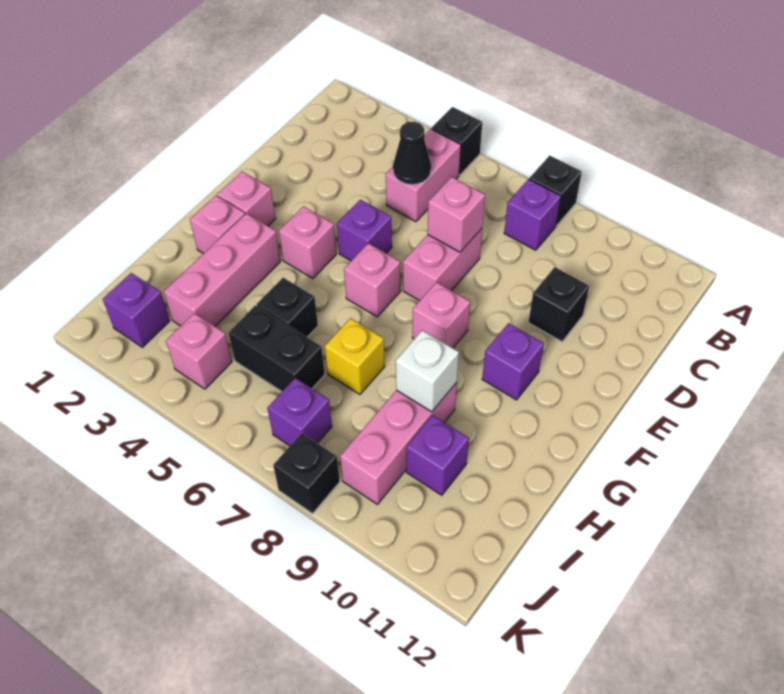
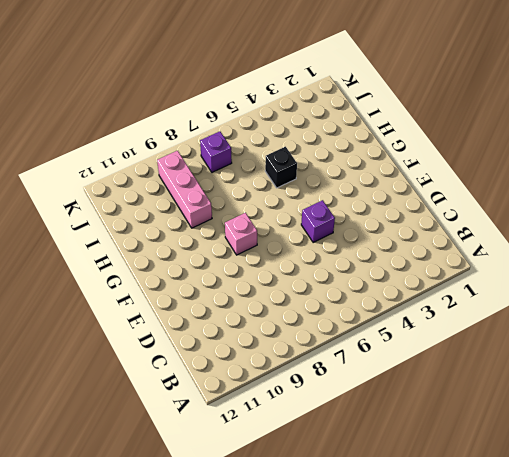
none -> black 1x1 brick [432,107,482,175]
none -> black 1x1 brick [529,155,582,226]
none -> pink 1x2 brick [386,129,461,222]

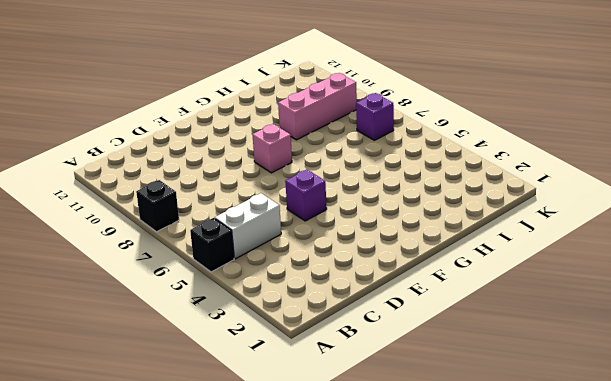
white 1x2 brick [215,193,281,259] -> pink 1x2 brick [386,129,461,222]
none -> purple 1x1 brick [504,179,561,250]
none -> pink 1x2 brick [403,229,482,301]
none -> black 1x1 brick [528,267,589,342]

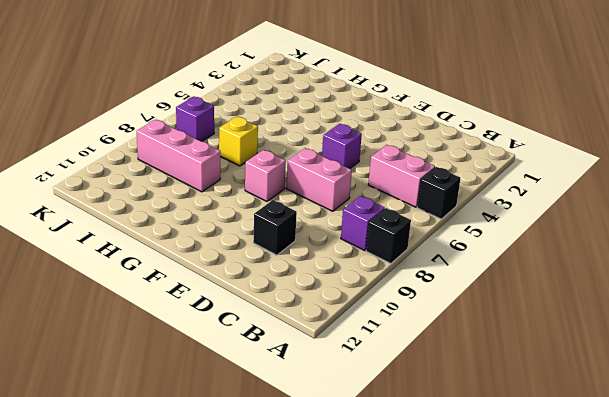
none -> pink 1x1 brick [217,172,276,226]
none -> pink 1x1 brick [279,207,336,278]
none -> pink 1x1 brick [344,243,401,317]

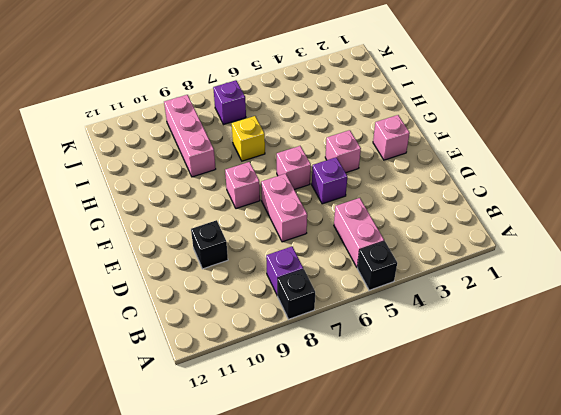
none -> purple 1x1 brick [482,323,544,400]
none -> pink 1x1 brick [190,196,245,254]
none -> pink 1x3 brick [164,214,281,326]

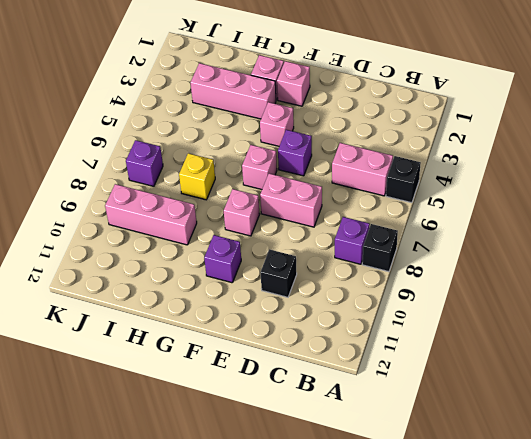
none -> black 1x1 brick [257,278,318,337]
none -> black 1x2 brick [228,305,325,391]
none -> purple 1x1 brick [406,415,469,495]

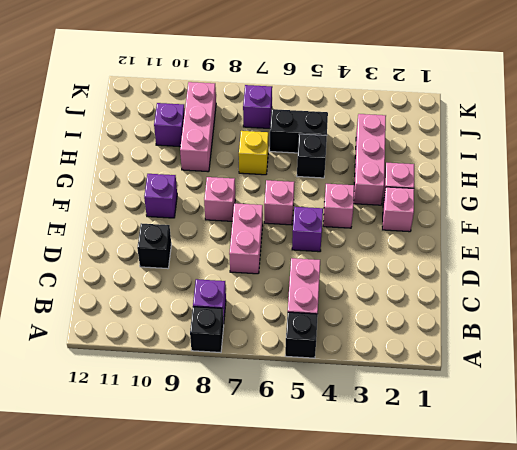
none -> purple 1x1 brick [103,273,170,347]
none -> pink 1x1 brick [166,313,232,389]
none -> black 1x1 brick [273,433,340,514]

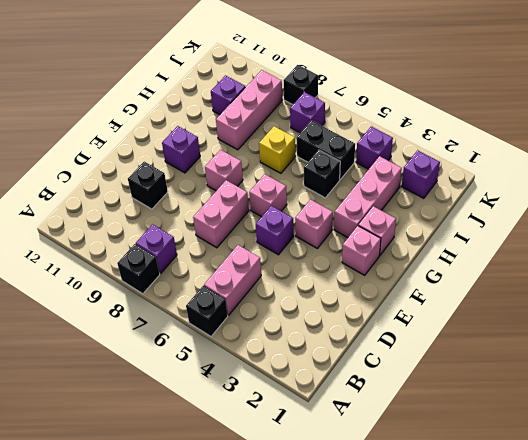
purple 1x1 brick [356,127,393,169] -> pink 1x1 brick [166,313,232,389]
none -> black 1x1 cone [393,121,431,185]
none -> pink 1x1 brick [428,177,485,252]
none -> white 1x1 brick [396,330,459,412]

